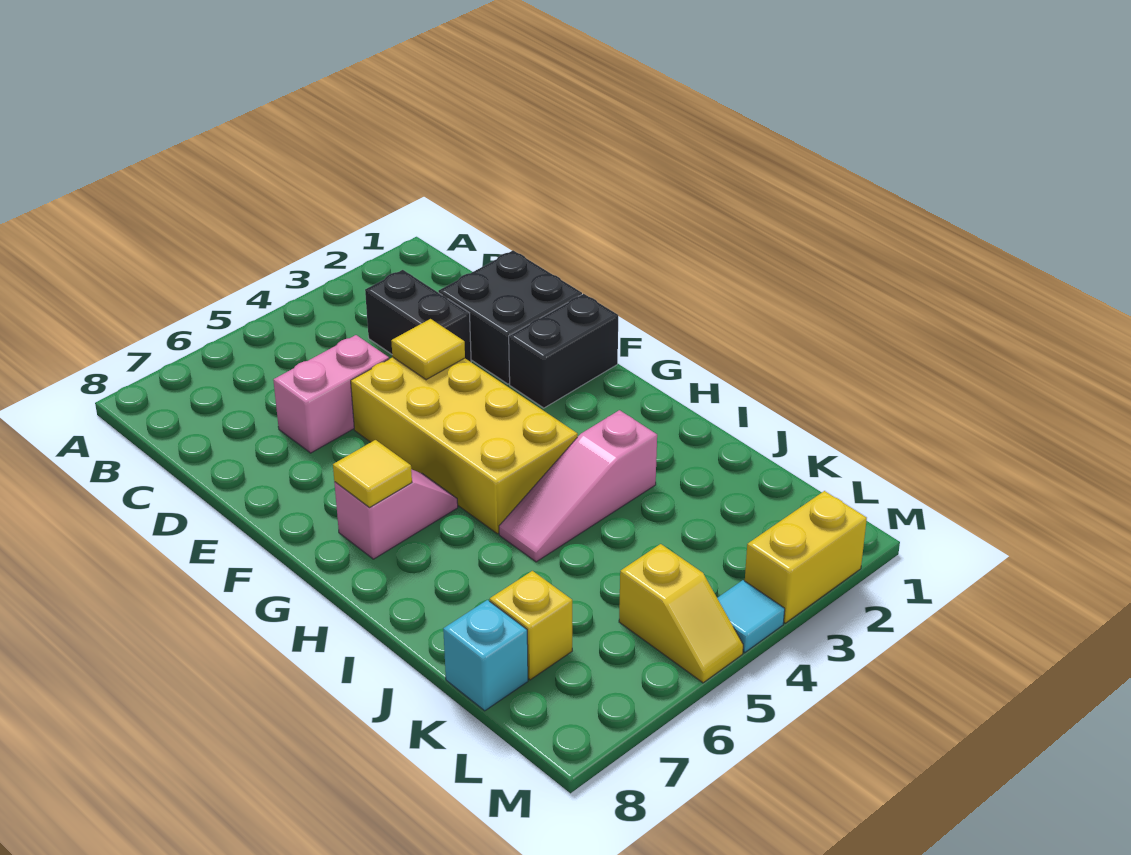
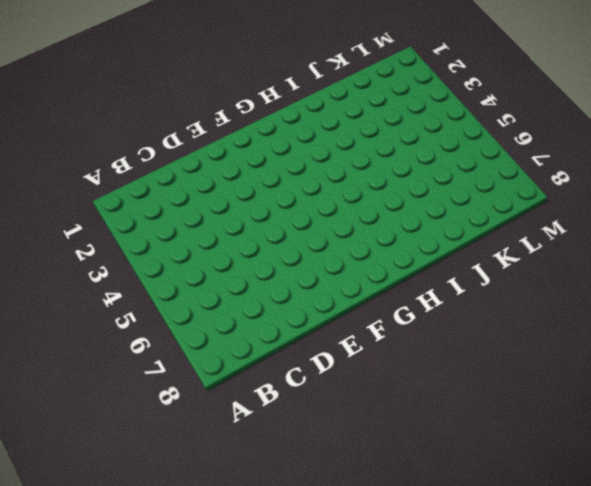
none -> black 1x2 brick [365,270,471,362]
none -> black 2x2 brick [438,250,582,384]
none -> pink 1x2 brick [273,335,389,453]

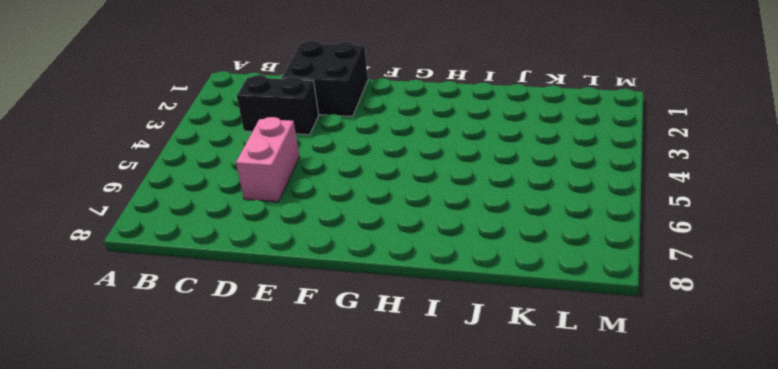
none -> yellow 2x4 brick [351,357,578,534]
none -> black 1x2 brick [509,294,618,408]
none -> pink 1x2 slope [334,469,458,559]

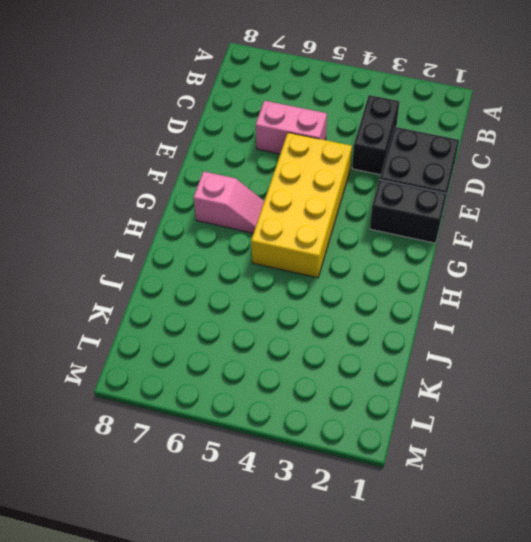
none -> pink 1x3 slope [499,410,657,562]
none -> yellow 1x1 brick [490,571,572,680]
none -> cyan 1x1 brick [443,600,528,711]

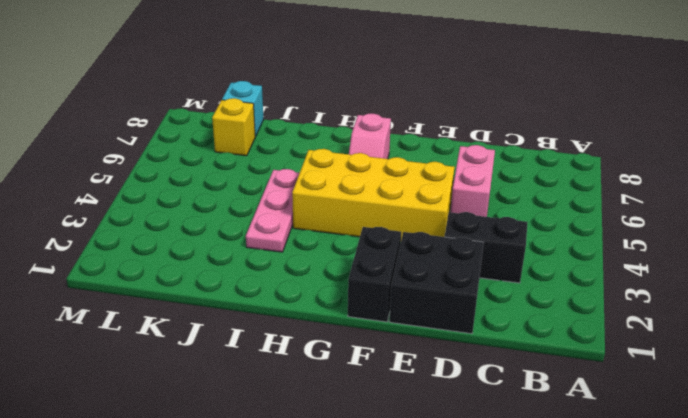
pink 1x3 plate [246,169,299,252] -> pink 1x3 slope [499,410,657,562]
none -> yellow 1x2 slope [619,544,743,683]
none -> yellow 1x2 brick [745,491,867,623]
none -> cyan 1x1 tile [717,580,785,653]

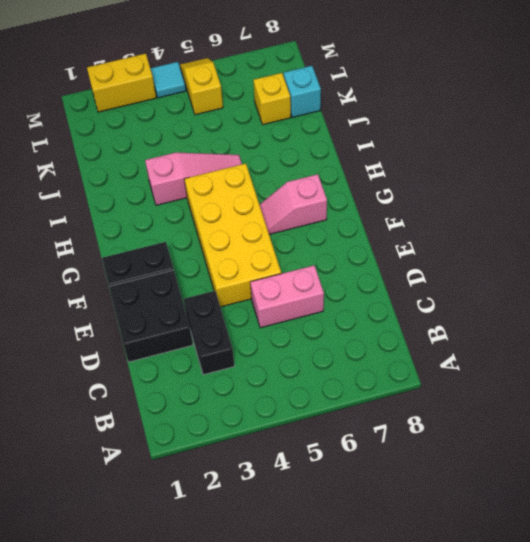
none -> yellow 1x1 tile [391,319,465,380]
none -> yellow 1x1 tile [333,440,412,507]

